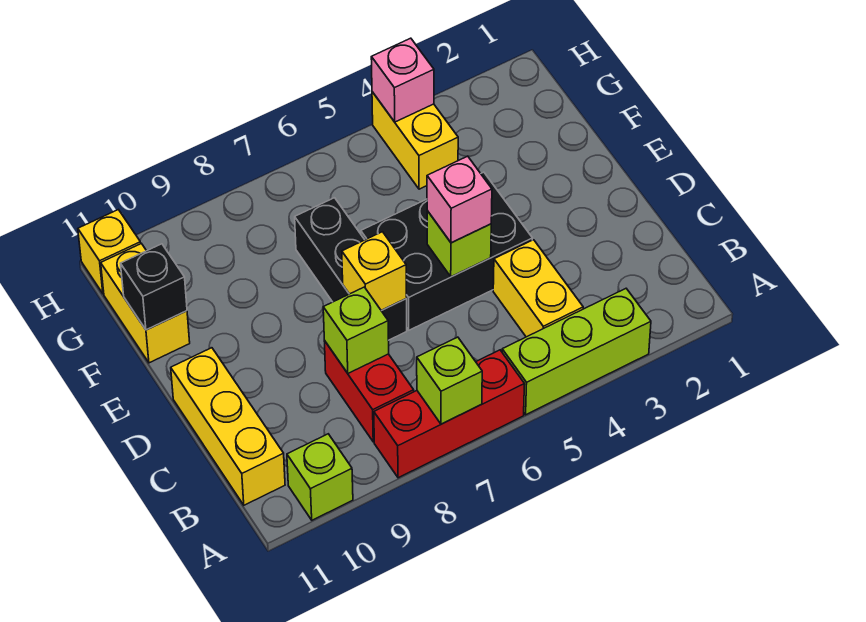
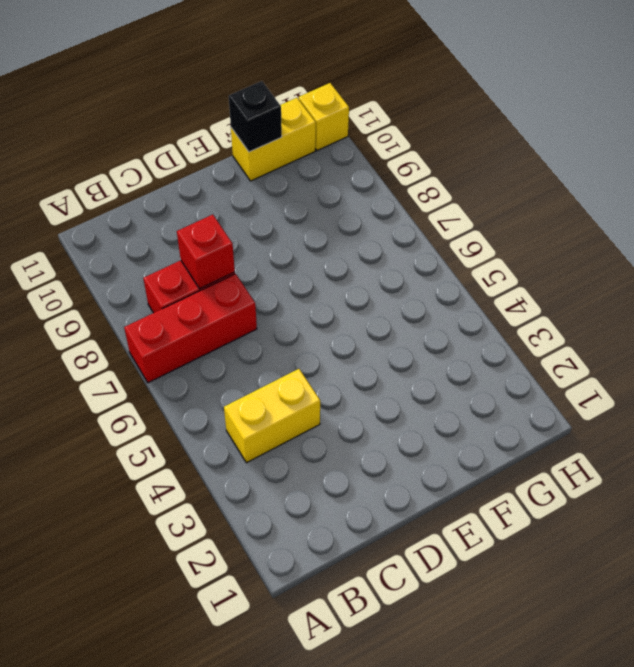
red 1x3 brick [124,274,257,383] -> red 1x3 brick turned to [374,350,524,478]
red 1x1 brick [177,215,235,289] -> lime 1x1 brick [323,287,389,373]
none -> lime 1x3 brick [502,289,651,415]
none -> lime 1x1 brick [287,434,353,520]
none -> yellow 1x3 brick [171,348,285,505]

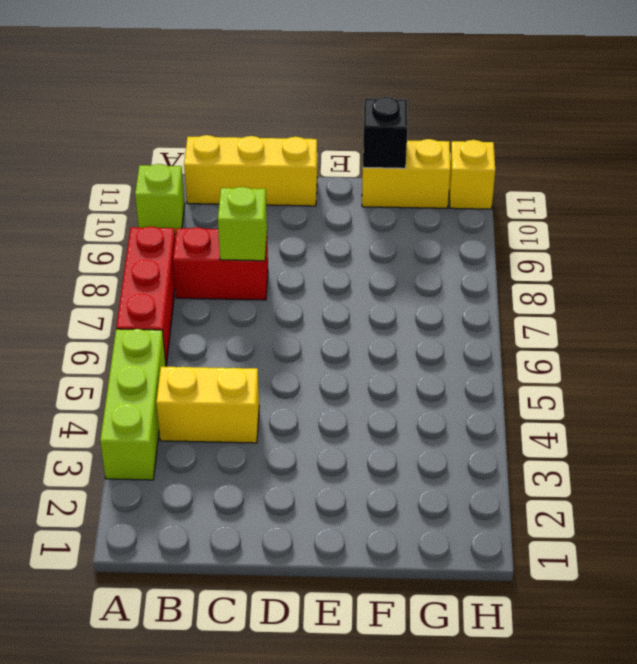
none -> black 2x3 brick [361,172,533,330]
none -> black 1x3 brick [295,198,407,340]
none -> yellow 1x2 brick [372,92,458,189]

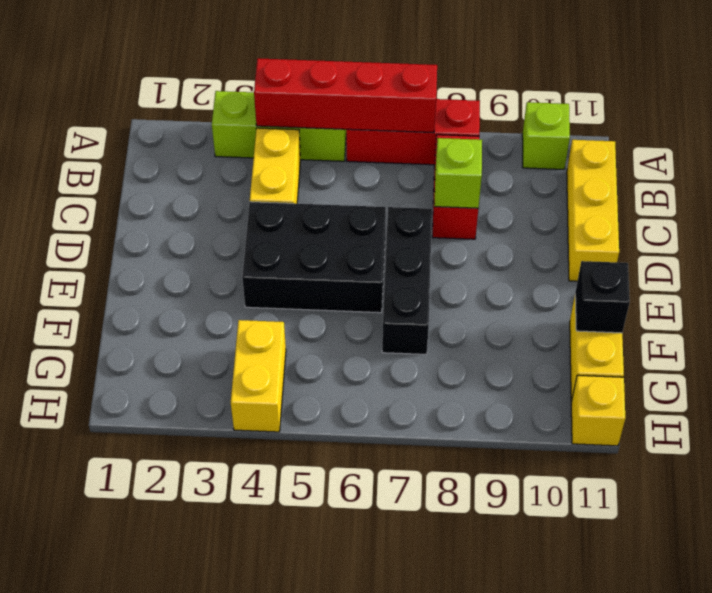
red 1x4 brick [254,58,437,133] -> lime 1x1 brick [417,337,482,424]
none -> lime 1x1 brick [427,211,491,277]
none -> yellow 1x1 brick [342,232,407,310]
none -> pink 1x1 brick [371,38,434,122]

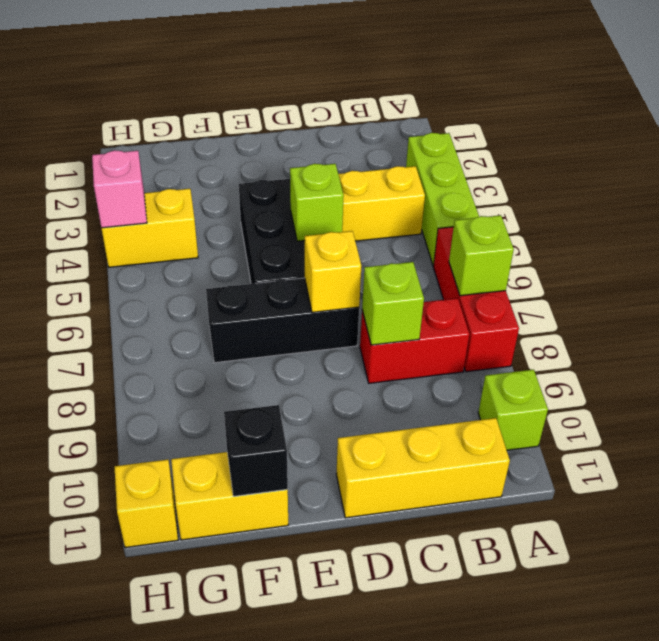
none -> pink 1x1 brick [427,156,492,243]

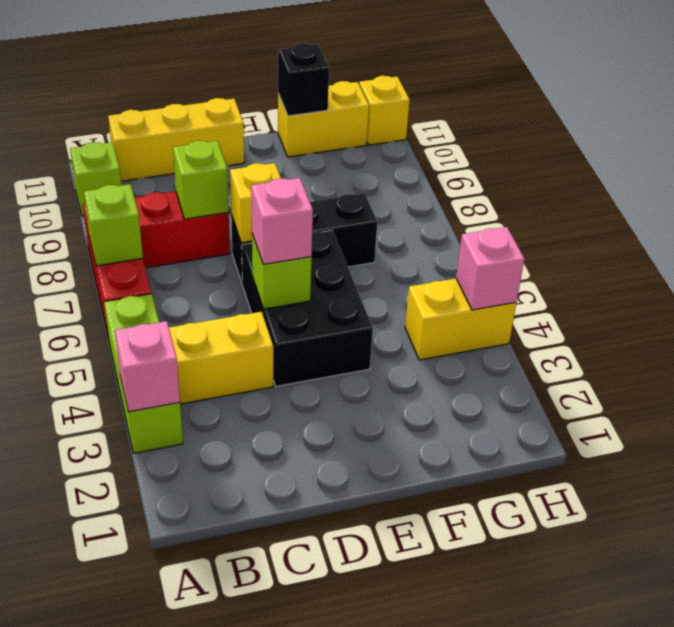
pink 1x1 brick [115,321,180,412] -> none

